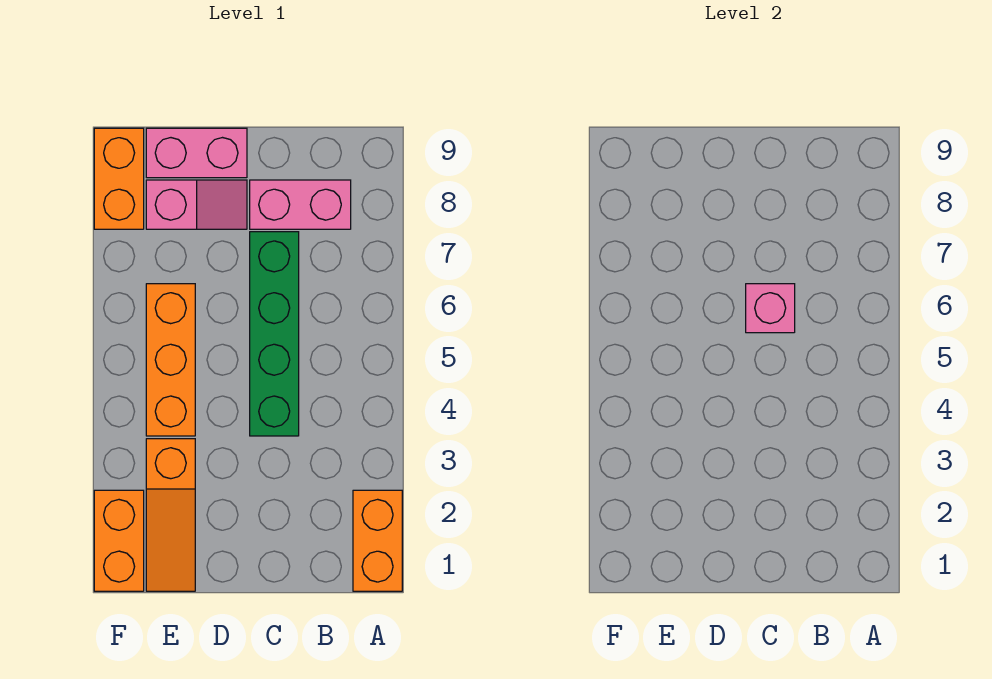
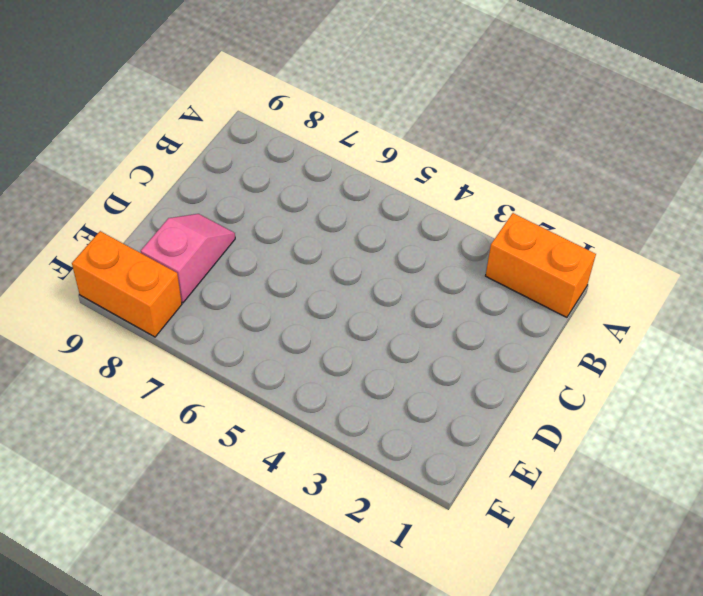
none -> pink 1x2 brick [250,180,351,229]
none -> green 1x4 brick [250,232,299,436]

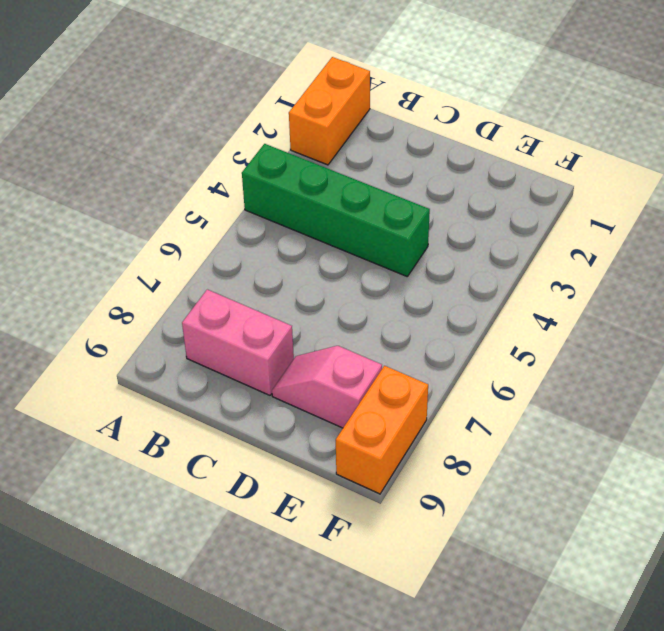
green 1x4 brick [242,144,430,276] -> green 1x4 brick turned to [250,232,299,436]
none -> pink 1x2 brick [146,128,247,178]
none -> orange 1x3 slope [146,439,195,591]

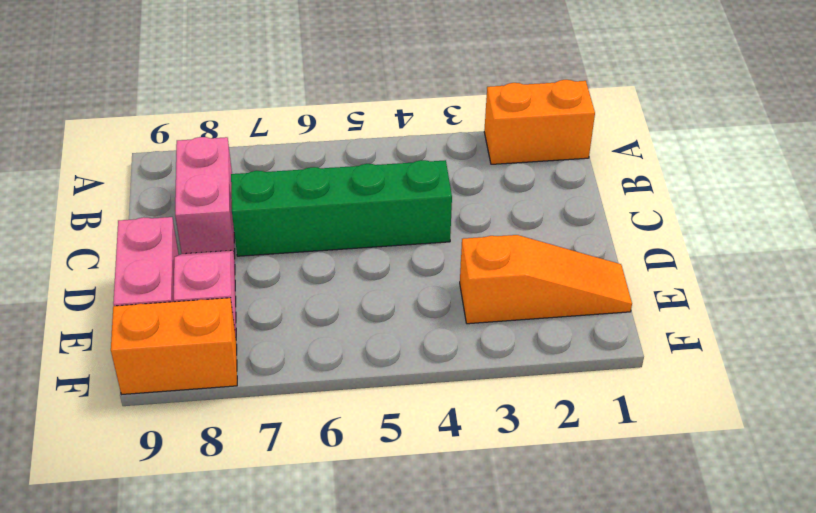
none -> orange 1x3 brick [146,284,195,436]
none -> orange 1x2 brick [94,490,144,591]

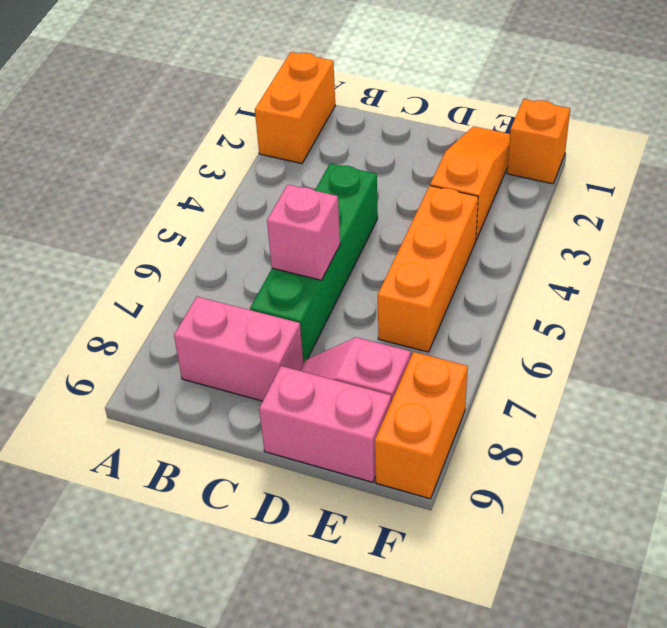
orange 1x1 brick [507,99,570,184] -> orange 1x2 brick [94,490,144,591]

